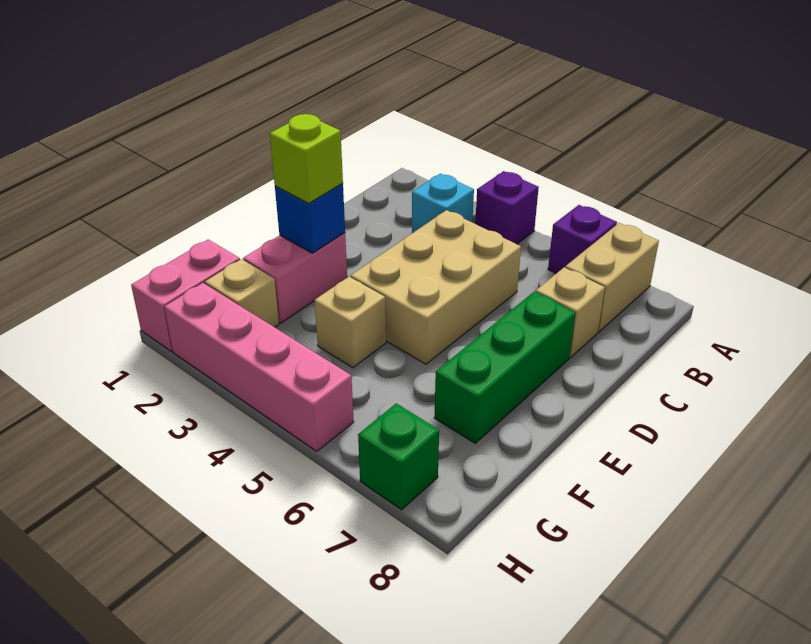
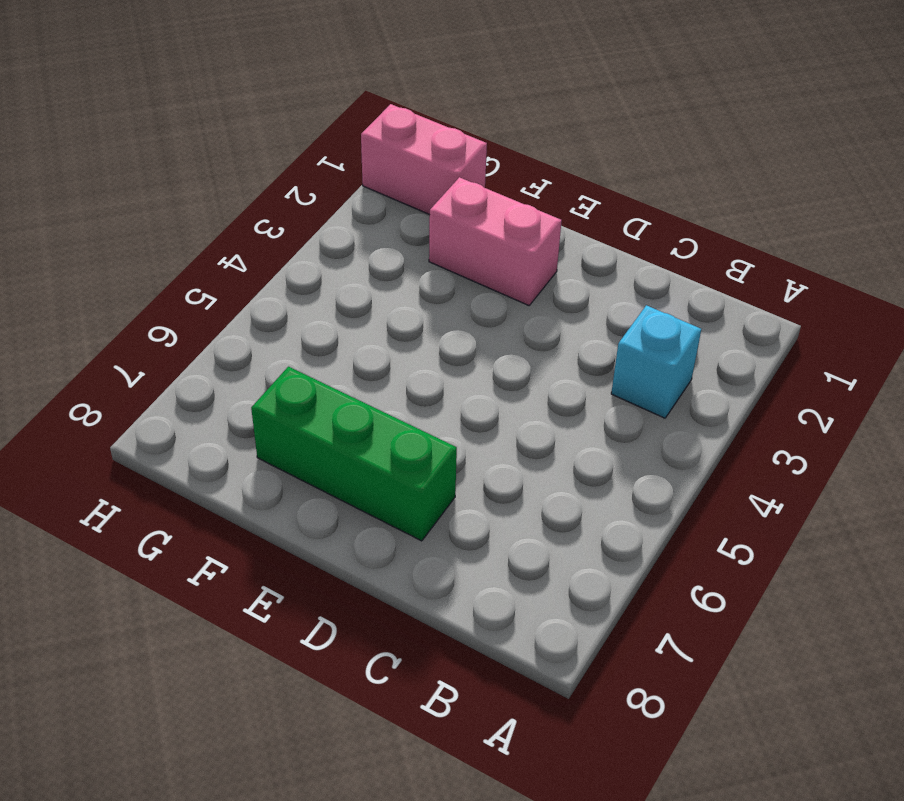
none -> purple 1x1 brick [475,171,539,244]
none -> purple 1x1 brick [548,205,617,273]
none -> tan 1x2 brick [565,223,659,332]

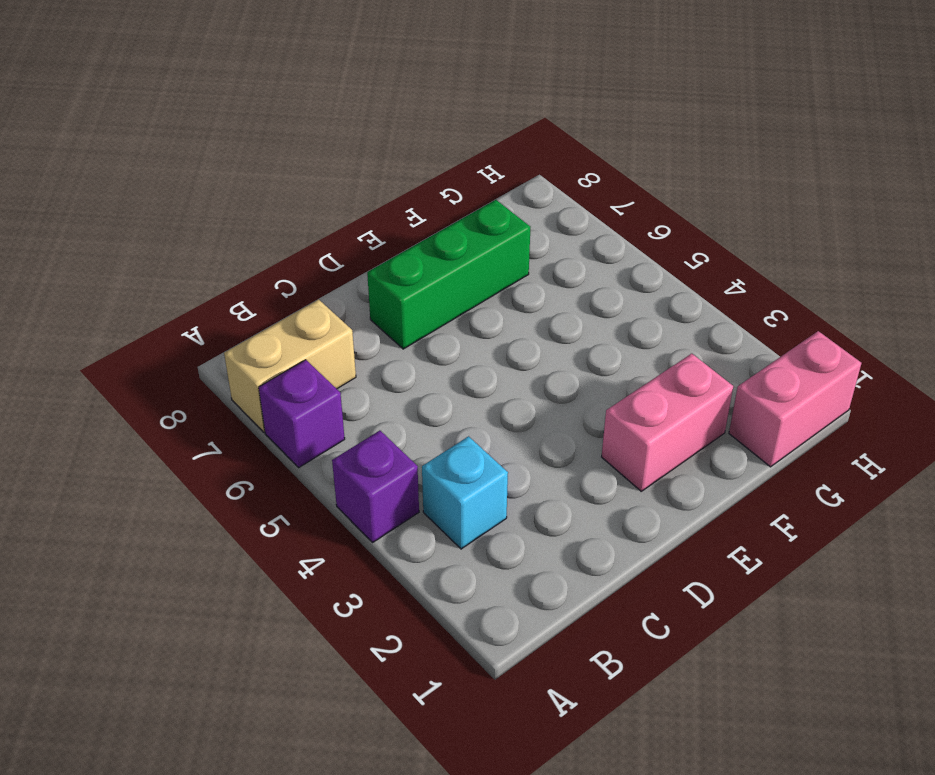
none -> tan 2x3 brick [351,210,521,364]
none -> tan 1x1 brick [536,267,605,357]
none -> tan 1x1 brick [314,277,386,368]

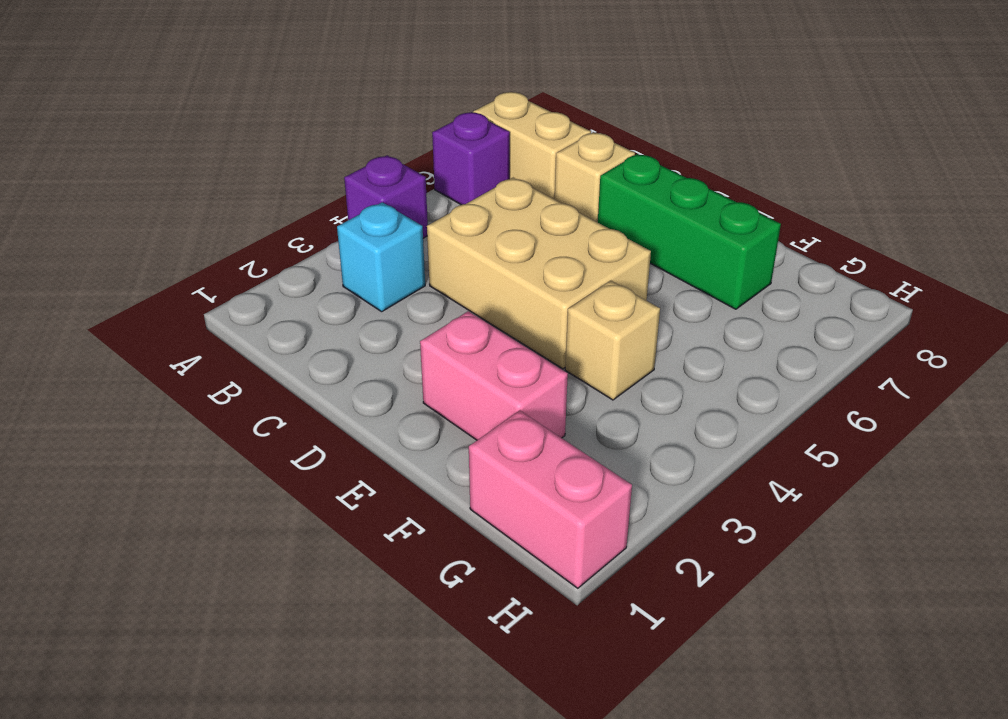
none -> tan 1x1 brick [205,259,279,327]
none -> pink 1x4 brick [164,283,354,451]
none -> green 1x1 brick [358,403,439,510]

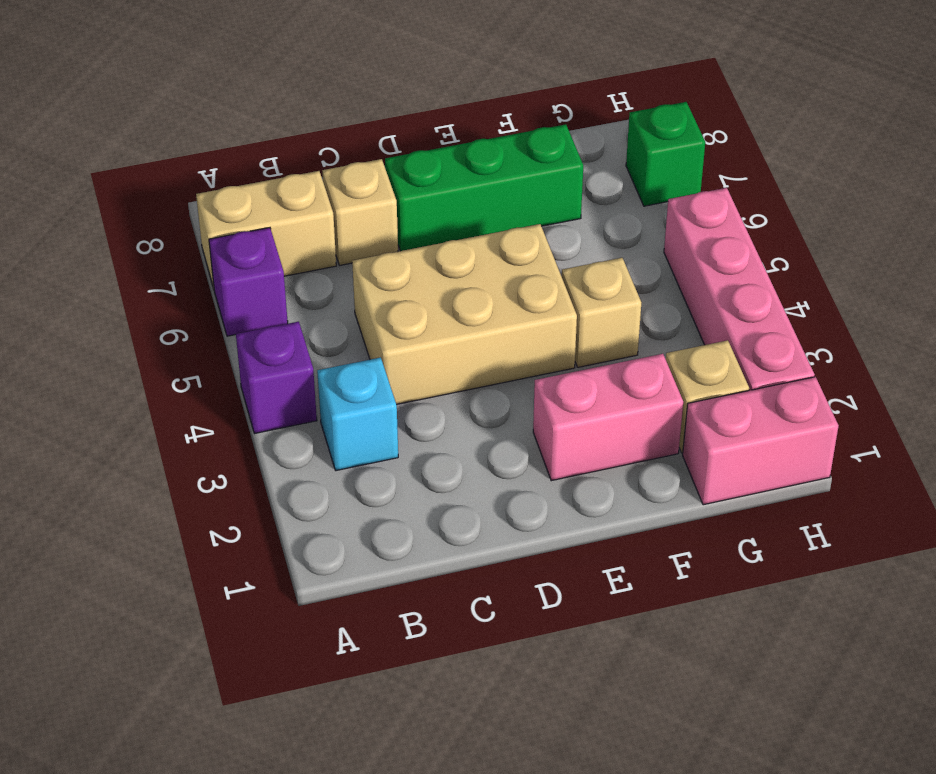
none -> blue 1x1 brick [275,184,345,253]
none -> lime 1x1 brick [270,114,343,204]

